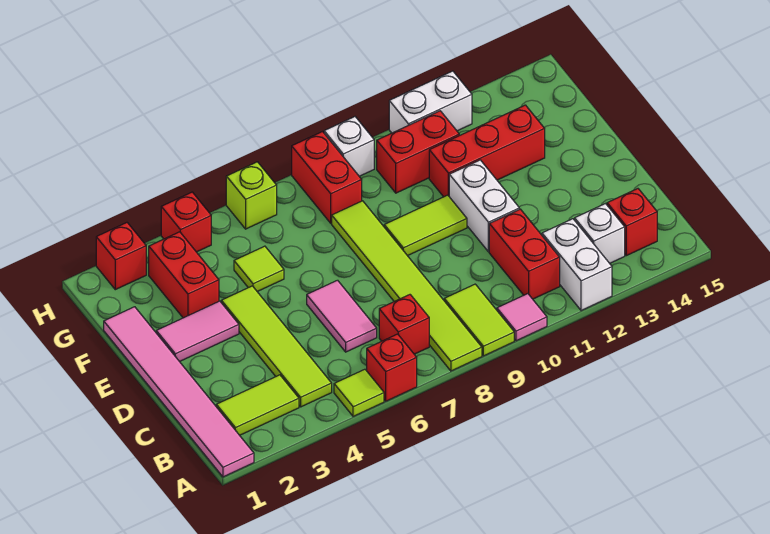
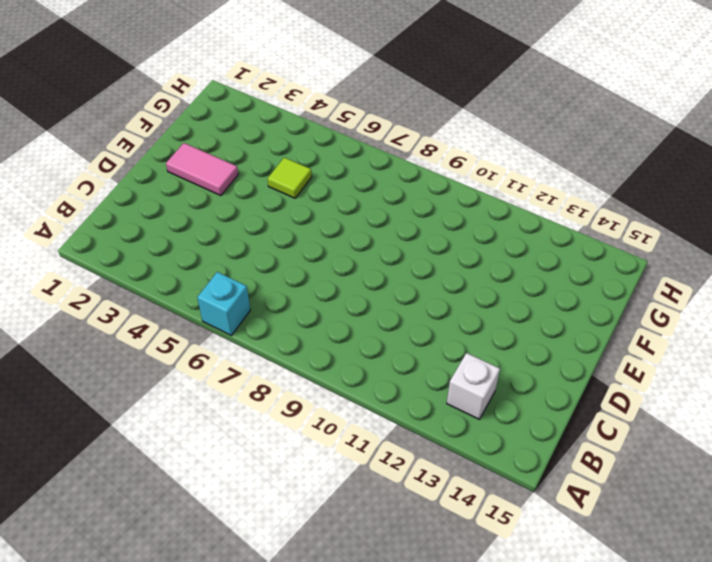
cyan 1x1 brick [197,272,250,335] -> red 1x1 brick [367,334,417,401]
none -> pink 1x6 tile [104,307,254,477]
none -> lime 1x1 tile [334,369,384,416]
none -> lime 1x6 tile [332,201,482,371]

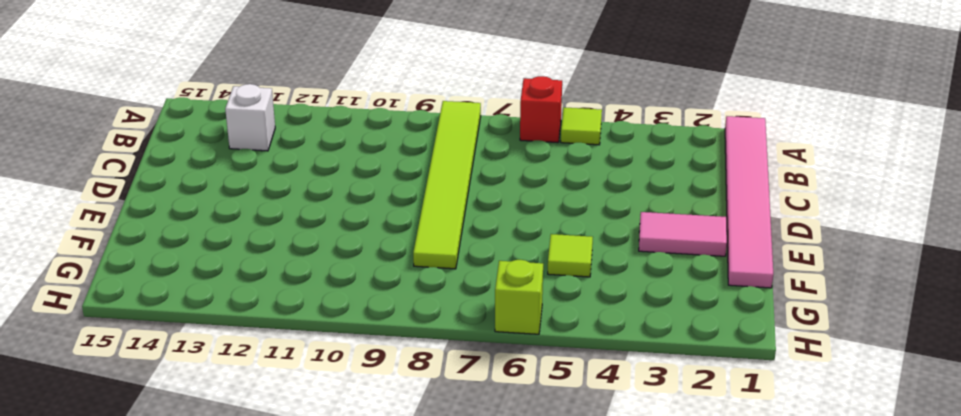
none -> lime 1x2 tile [444,284,514,356]
none -> pink 1x1 tile [497,294,547,341]
none -> white 1x2 brick [542,219,612,311]

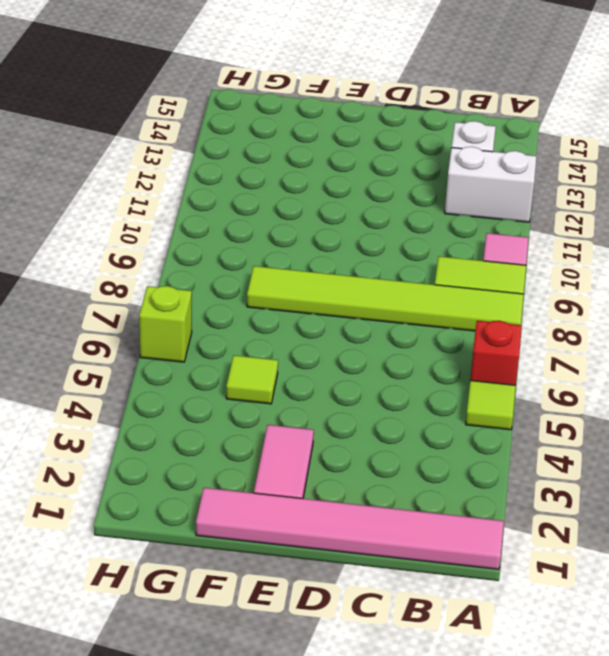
none -> lime 1x2 tile [216,375,299,435]
none -> lime 1x4 tile [221,286,332,407]
none -> red 1x1 brick [379,295,429,354]

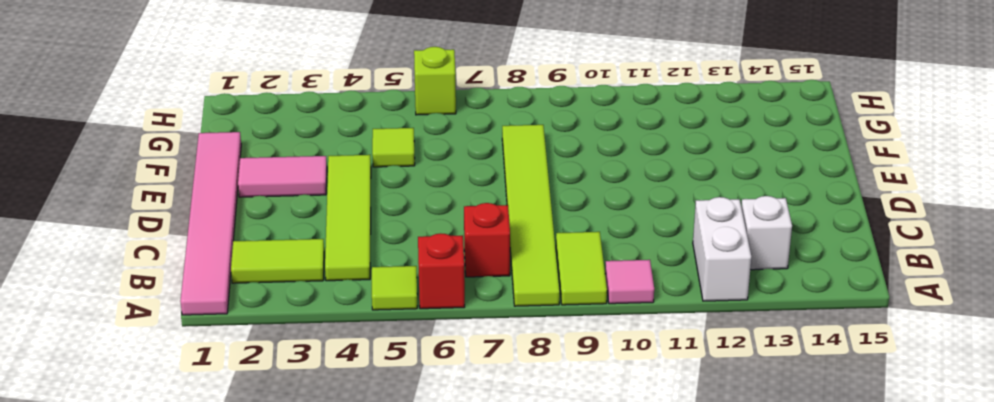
none -> red 1x2 brick [489,209,560,299]
none -> red 1x1 brick [607,189,657,256]
none -> pink 1x2 tile [307,280,377,352]

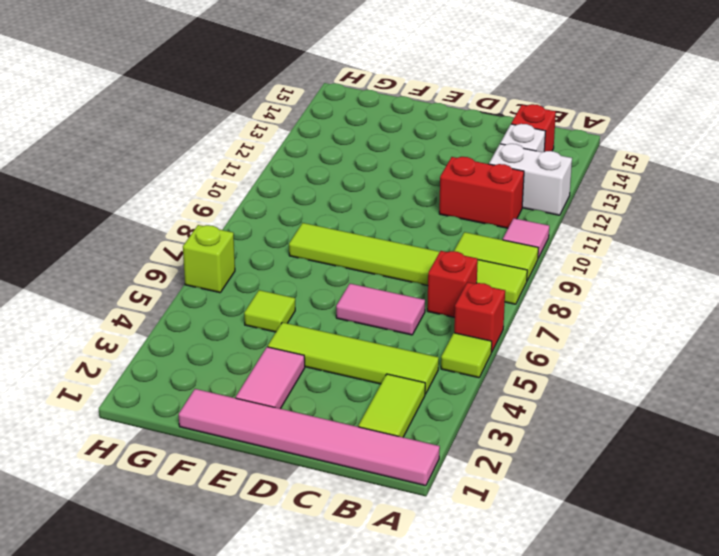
none -> white 1x2 brick [449,160,519,252]
none -> lime 1x2 tile [384,195,467,256]
none -> red 1x2 brick [149,232,219,318]

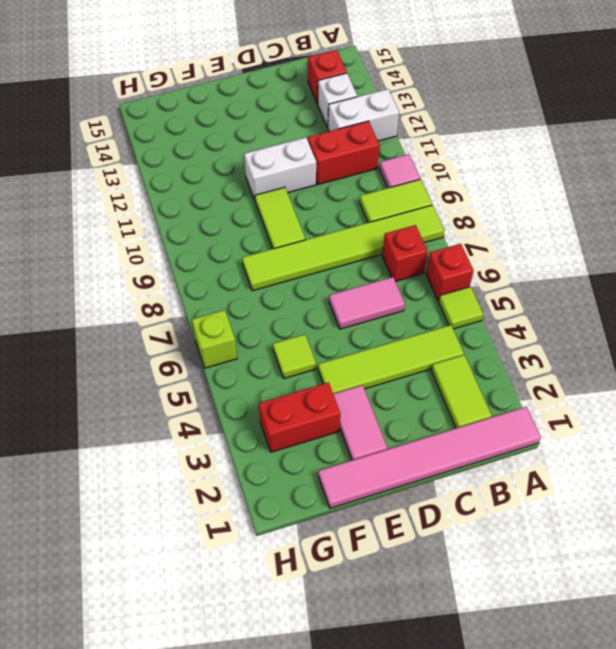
none -> red 1x3 brick [429,105,545,197]
none -> red 1x2 brick [292,132,362,223]
none -> red 1x2 brick [377,111,459,193]

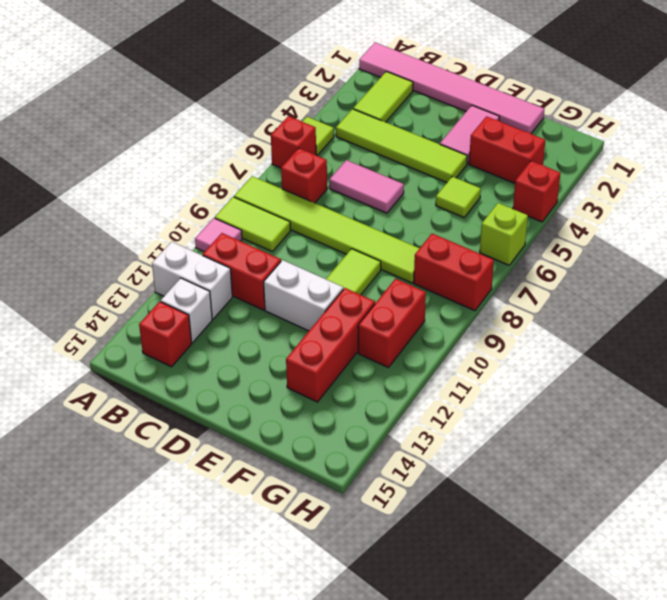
none -> red 1x1 brick [96,223,146,290]
none -> white 1x1 brick [324,117,374,176]
none -> white 1x2 brick [389,71,472,133]

